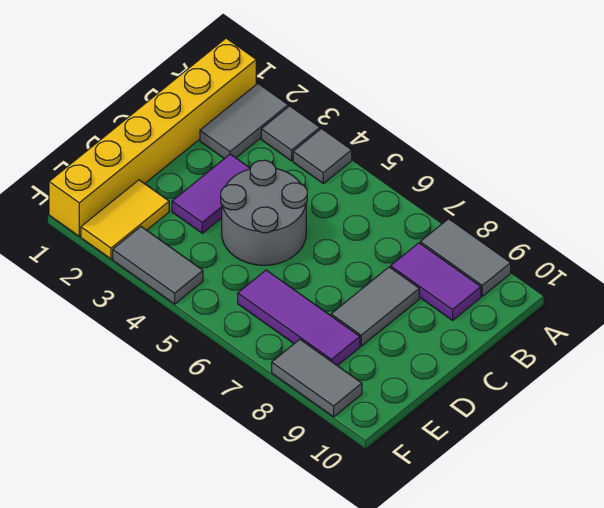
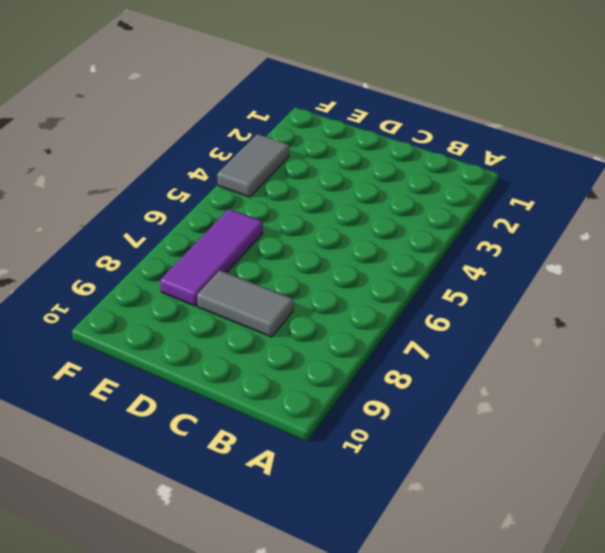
none -> yellow 1x6 brick [49,38,256,236]
none -> grey 1x2 tile [200,84,288,159]
none -> grey 1x1 tile [261,106,320,161]

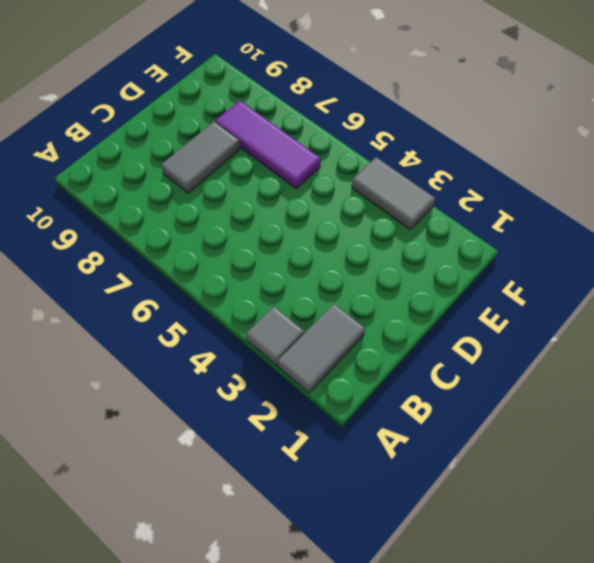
none -> yellow 1x6 brick [49,38,256,236]
none -> grey 1x1 tile [293,129,352,183]
none -> grey 1x2 tile [420,219,511,296]

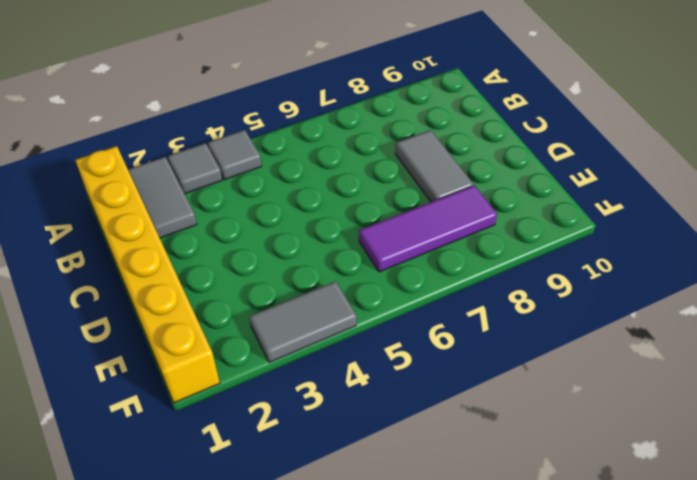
none -> grey 1x2 tile [420,219,511,296]
none -> purple 1x2 tile [391,243,481,320]
none -> purple 1x2 tile [172,154,250,233]

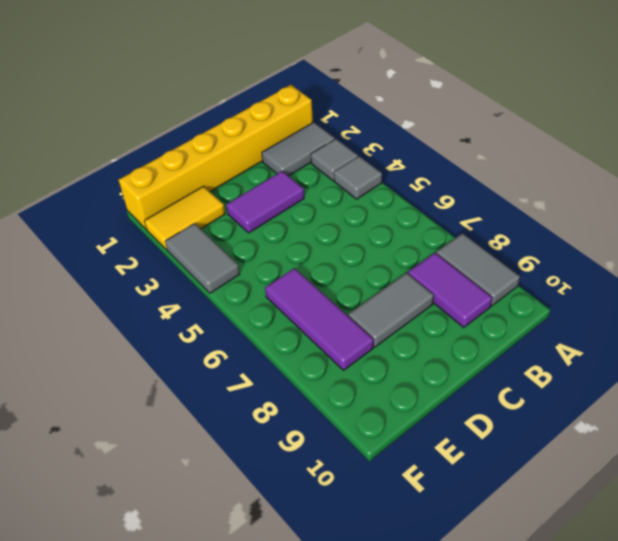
none -> grey 2x2 round brick [221,160,307,265]
none -> grey 1x2 tile [272,340,362,417]

